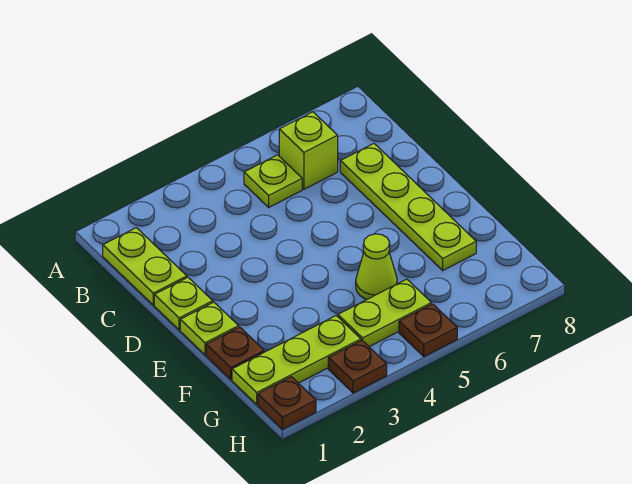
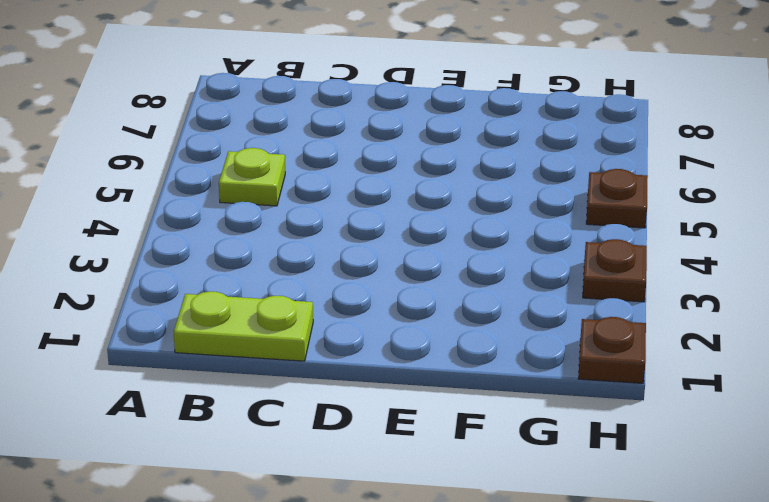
none -> lime 1x1 brick [279,112,338,189]
none -> lime 1x4 plate [340,144,476,270]
none -> lime 1x1 plate [154,277,213,330]

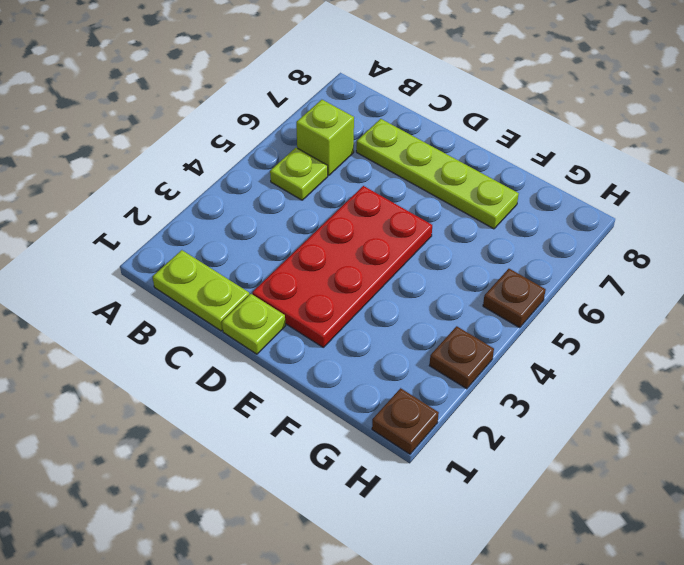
red 2x4 plate [252,186,432,347] -> none
none -> lime 1x1 plate [180,302,239,355]
none -> brown 1x1 plate [206,327,264,380]
none -> lime 1x1 cone [356,234,397,299]

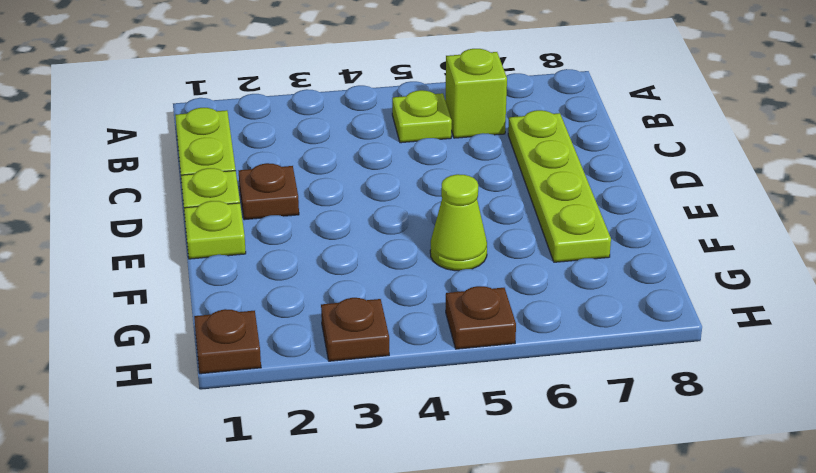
brown 1x1 plate [239,163,299,220] -> brown 1x1 plate moved to [206,327,264,380]
none -> lime 1x3 plate [232,316,361,404]
none -> lime 1x2 plate [338,279,431,347]

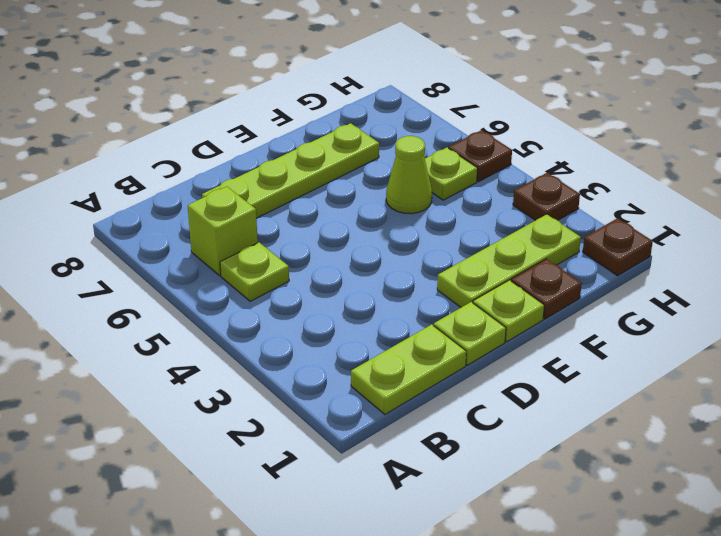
lime 1x3 plate [437,214,581,308] -> lime 1x3 plate turned to [232,316,361,404]
lime 1x1 plate [425,148,478,200] -> lime 1x2 plate [338,279,431,347]

